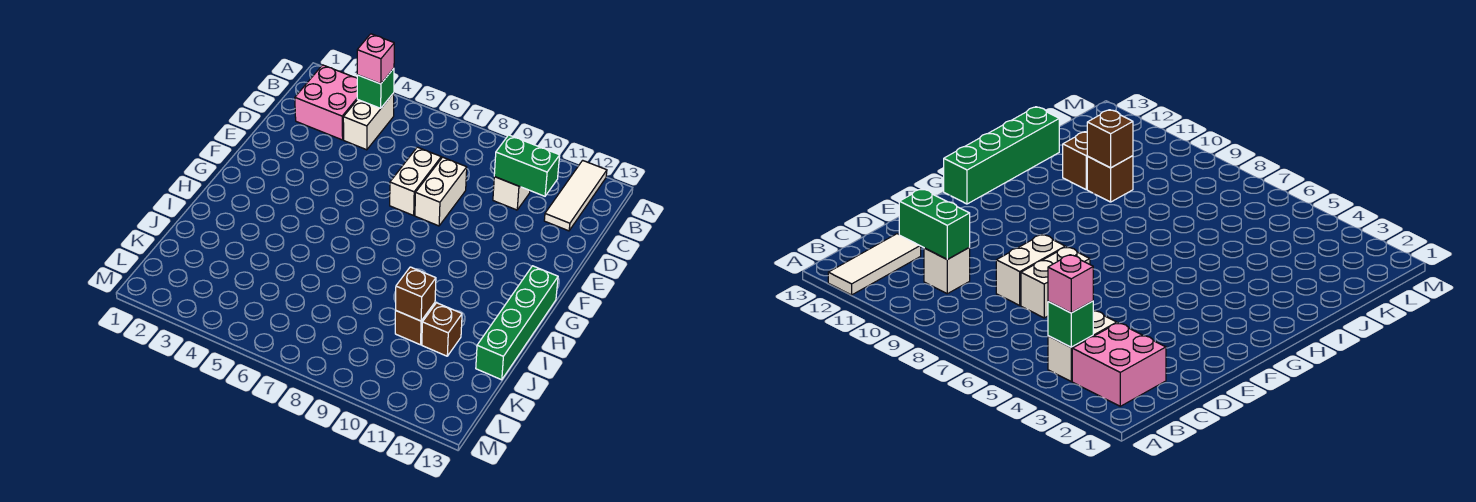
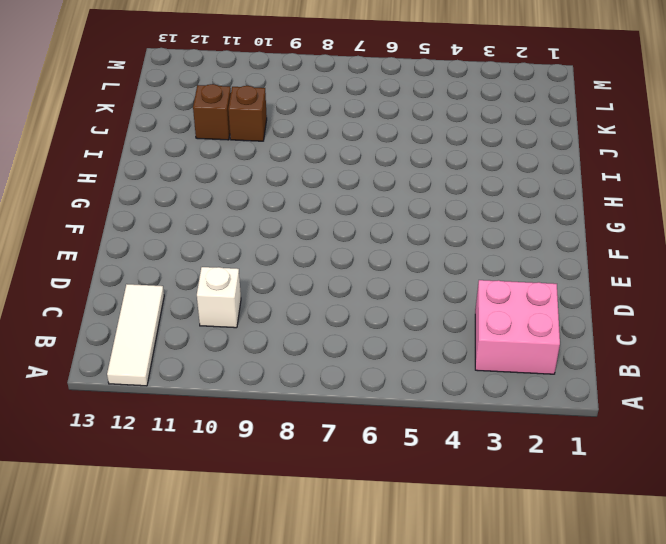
none -> white 1x2 brick [343,93,394,150]
none -> white 1x2 brick [390,147,441,215]
none -> white 1x2 brick [415,157,467,226]

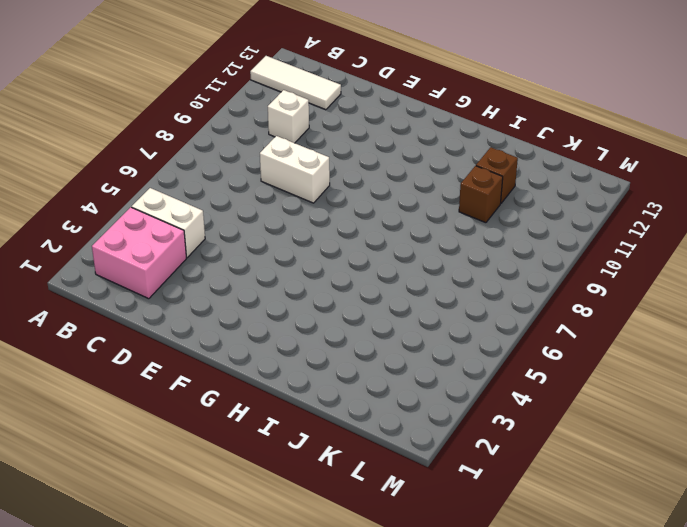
none -> white 1x2 brick [390,147,441,215]
none -> green 1x4 brick [476,266,558,380]
none -> green 1x1 brick [357,69,394,108]

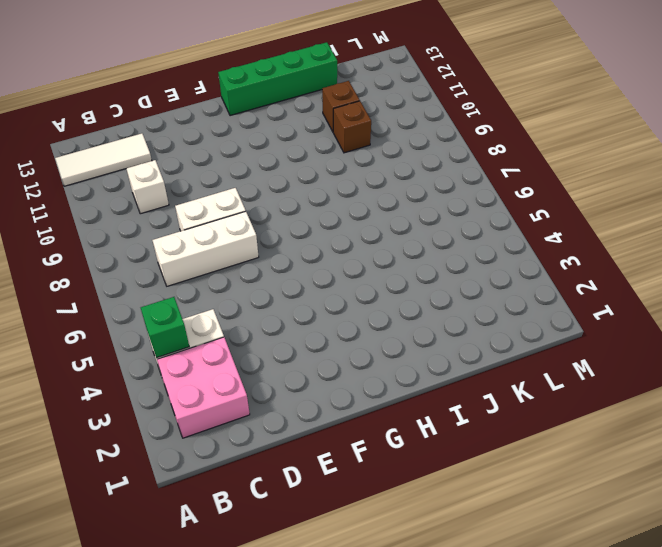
white 1x3 brick [152,211,259,286] -> white 1x2 brick [390,147,441,215]
none -> green 1x2 brick [494,135,560,196]
none -> brown 1x1 brick [396,267,436,321]
none -> pink 1x1 brick [357,34,394,84]

